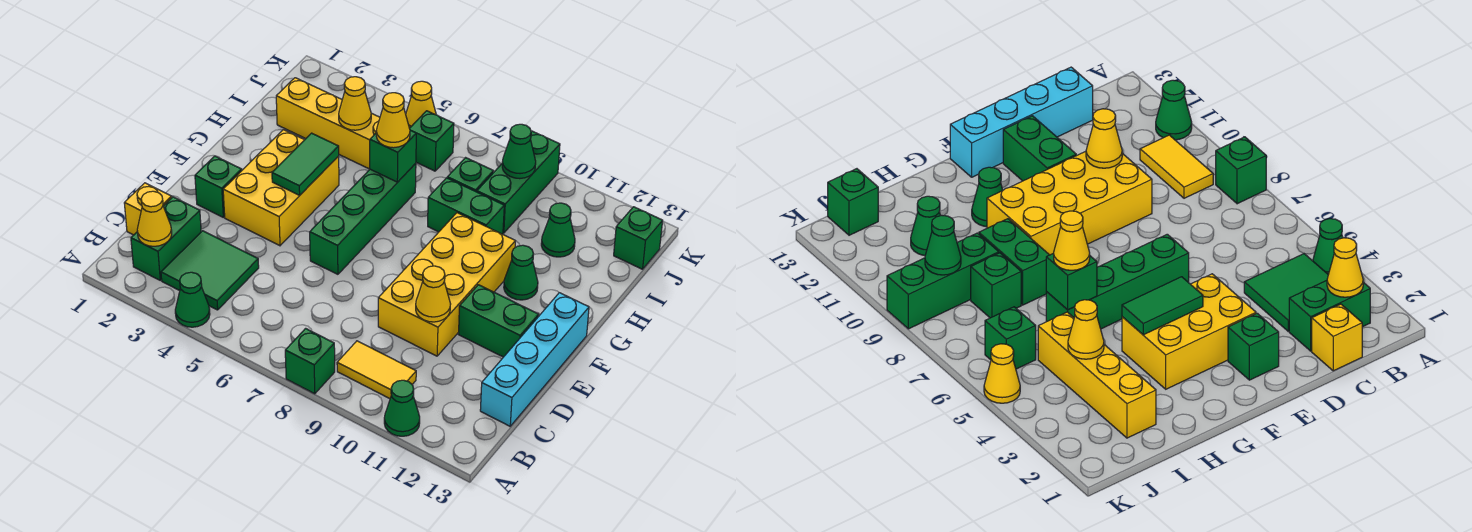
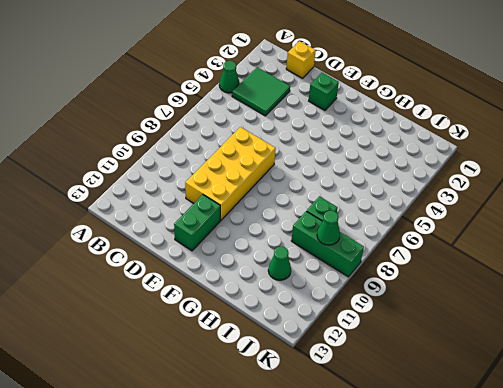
yellow 2x4 brick [185,127,276,221] -> yellow 2x4 brick turned to [378,213,515,356]
none -> green 1x1 brick [285,328,335,394]
none -> green 1x1 cone [384,380,420,436]
none -> green 1x2 brick [131,197,201,280]

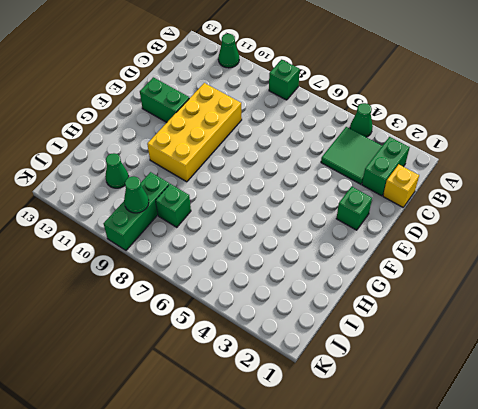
none -> yellow 1x2 tile [337,341,416,399]
none -> cyan 1x4 brick [480,293,589,426]
none -> yellow 2x3 brick [223,130,339,246]

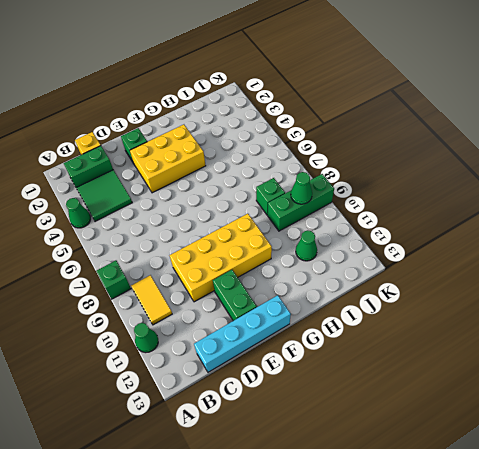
none -> green 1x4 brick [310,163,416,274]
none -> green 1x1 cone [504,245,538,300]
none -> green 1x2 brick [428,178,504,234]

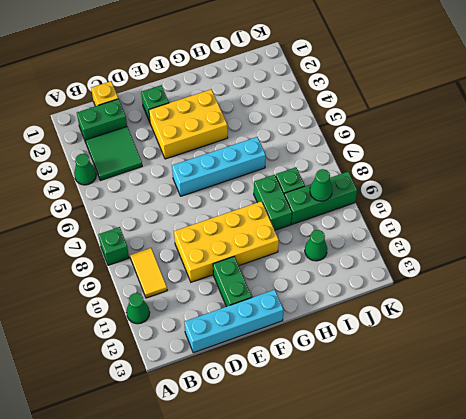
cyan 1x4 brick [172,137,266,196] -> green 1x4 brick [310,163,416,274]
none -> green 1x1 cone [504,245,538,300]
none -> yellow 1x4 brick [276,78,380,169]
none -> green 1x1 brick [409,111,454,171]

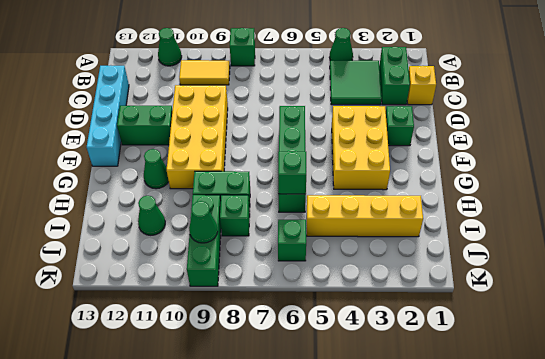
none -> green 1x1 brick [614,207,663,269]
none -> yellow 1x1 cone [406,81,436,128]
none -> yellow 1x1 cone [137,191,172,246]

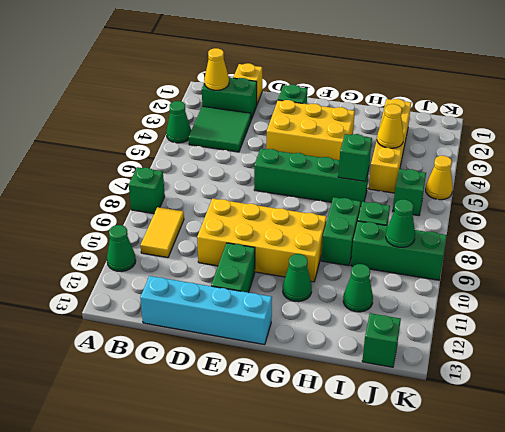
none -> yellow 1x1 cone [416,266,450,322]
none -> green 1x2 tile [272,133,339,195]
none -> yellow 1x1 cone [376,93,410,148]

